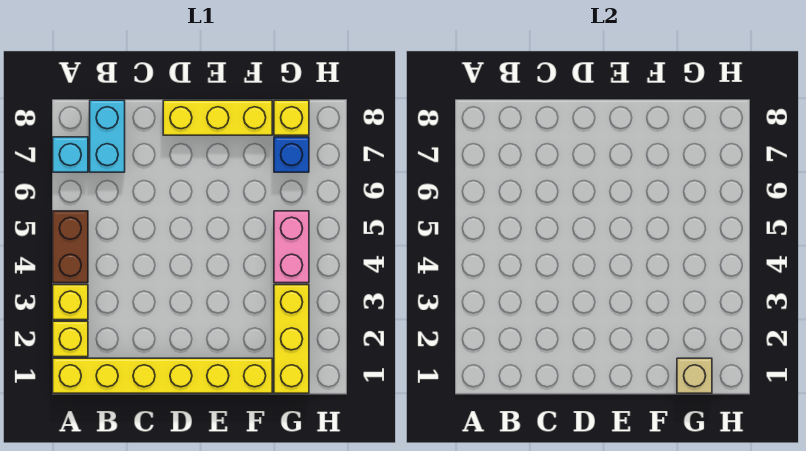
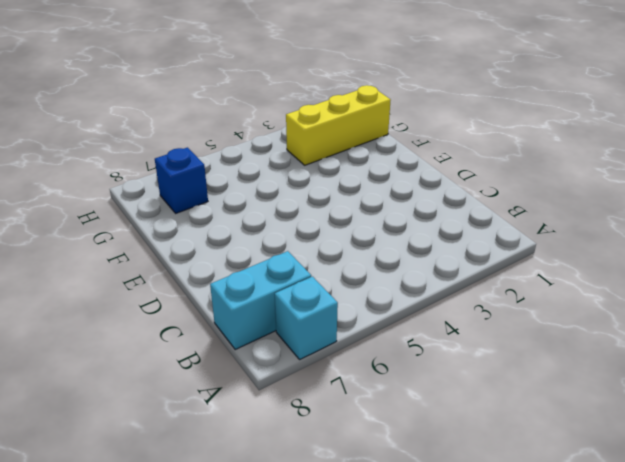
none -> yellow 1x6 brick [53,358,272,393]
none -> yellow 1x1 brick [53,321,88,357]
none -> yellow 1x1 brick [53,285,88,320]

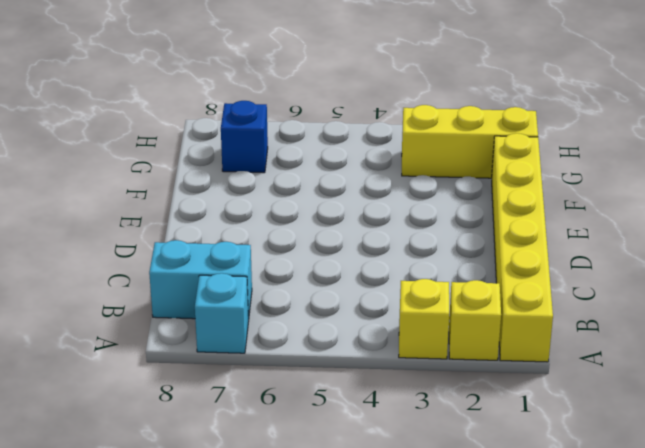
none -> brown 1x2 brick [53,211,88,283]
none -> yellow 1x3 brick [163,100,272,135]
none -> pink 1x2 brick [274,211,309,283]

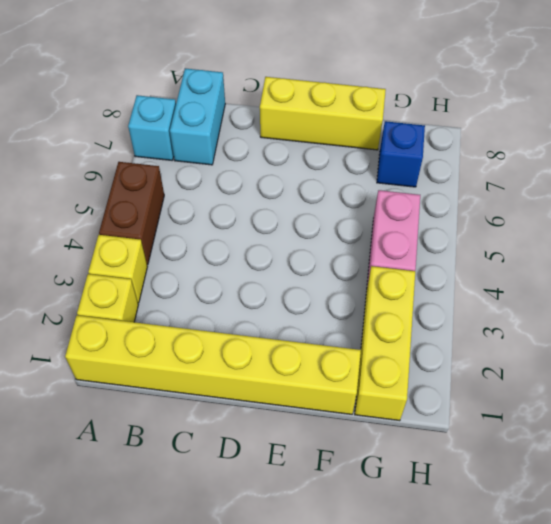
none -> yellow 1x1 brick [274,100,309,135]
none -> tan 1x1 brick [677,358,712,393]

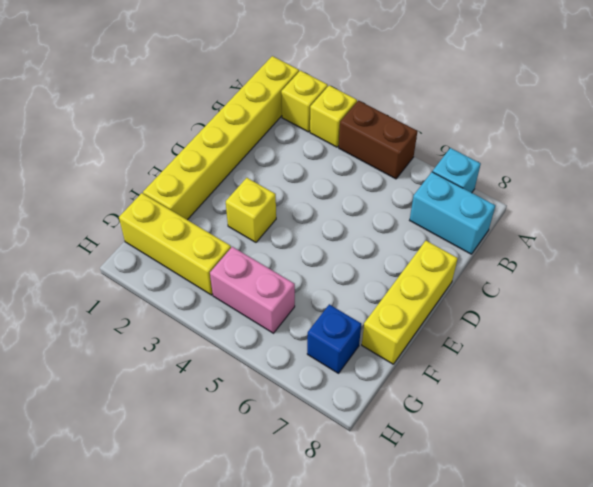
yellow 1x1 brick [226,178,276,242] -> yellow 1x1 brick moved to [274,100,309,135]
none -> tan 1x1 brick [677,358,712,393]

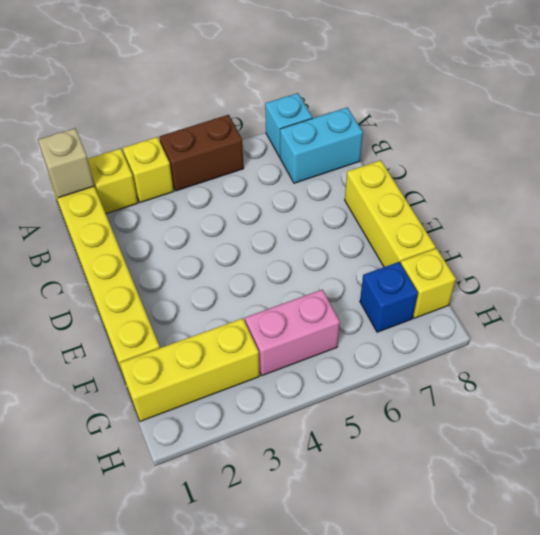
tan 1x1 brick [38,128,94,198] -> tan 1x1 brick moved to [677,358,712,393]

